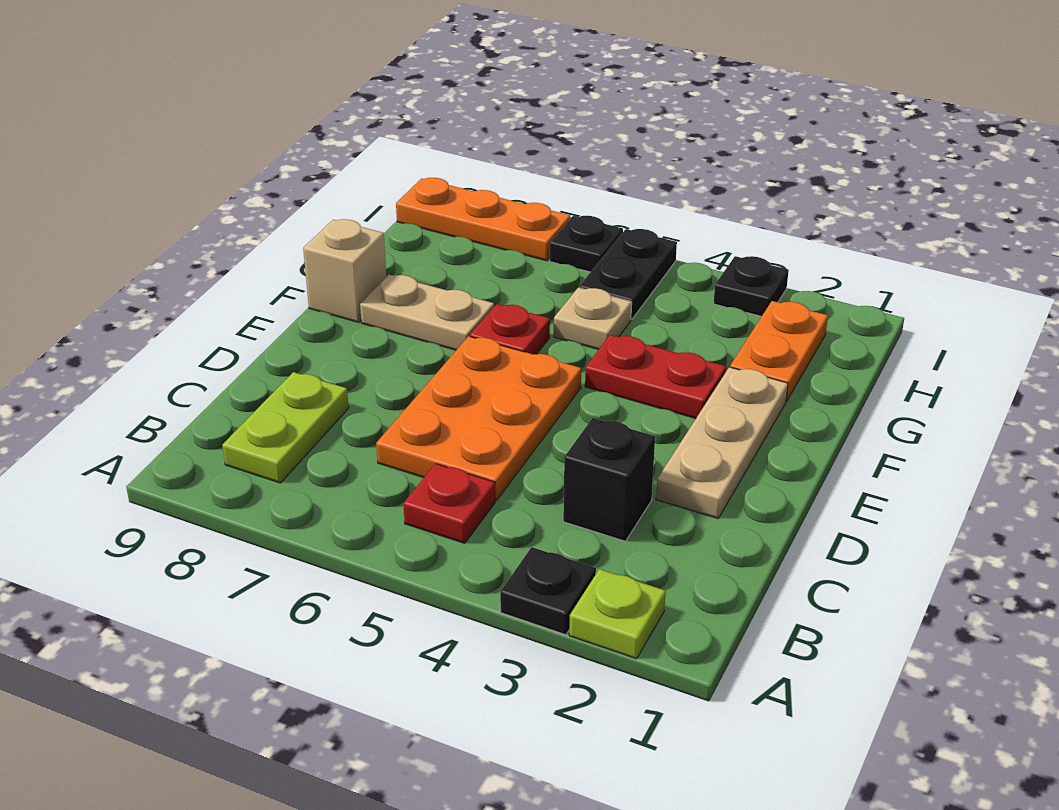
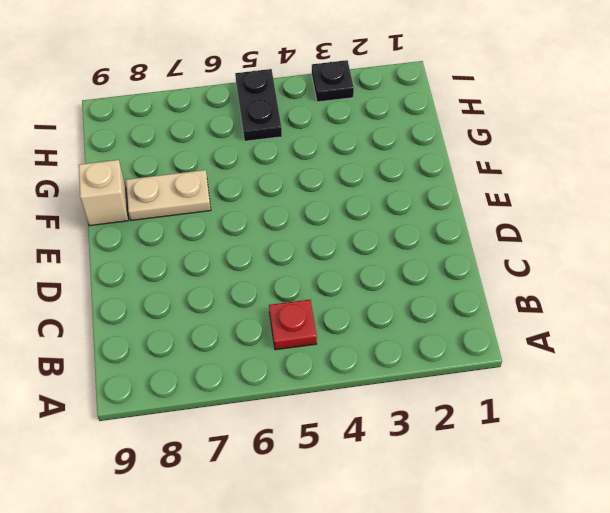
none -> lime 1x1 plate [569,569,666,659]
none -> black 1x1 plate [500,547,596,635]
none -> lime 1x2 plate [222,372,349,483]

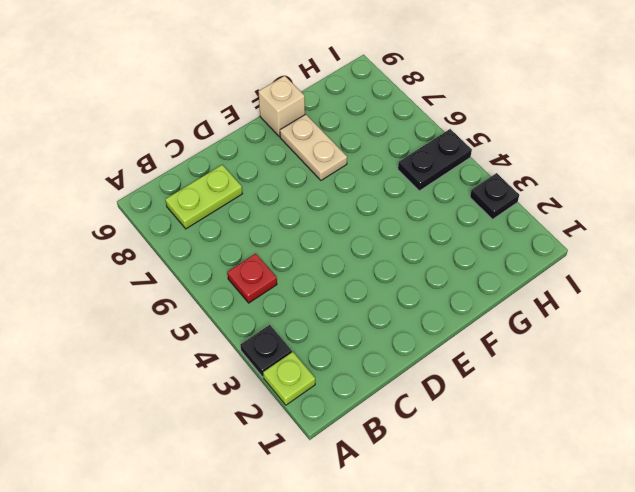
none -> black 1x1 brick [563,418,655,541]
none -> orange 2x3 plate [376,336,581,501]
none -> tan 1x3 plate [656,367,788,518]

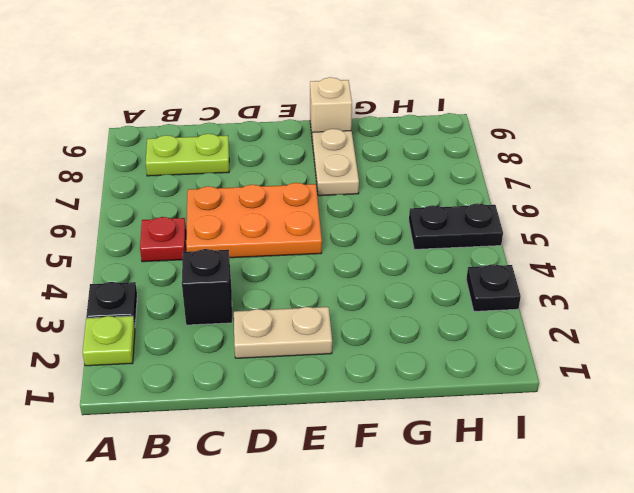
tan 1x2 plate [234,307,332,358] -> tan 1x3 plate [656,367,788,518]
none -> red 1x2 plate [585,335,726,418]
none -> red 1x1 plate [470,304,550,355]
none -> orange 1x2 plate [730,301,828,401]

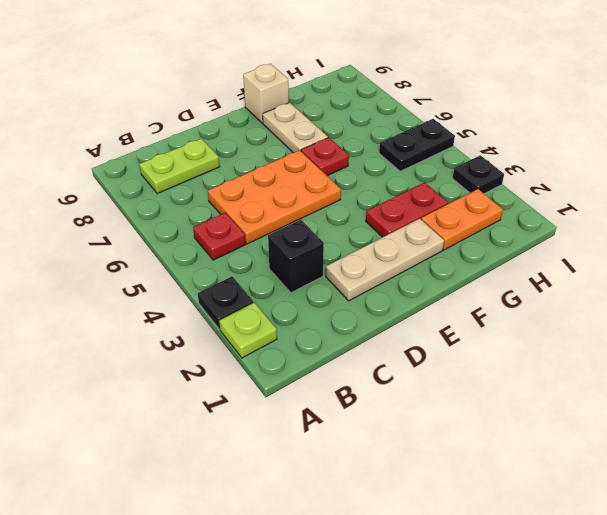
red 1x2 plate [366,182,448,237] -> red 1x2 plate turned to [585,335,726,418]
none -> tan 1x1 plate [554,287,632,350]
none -> black 1x1 plate [550,216,623,272]
none -> orange 1x3 plate [396,178,570,261]

